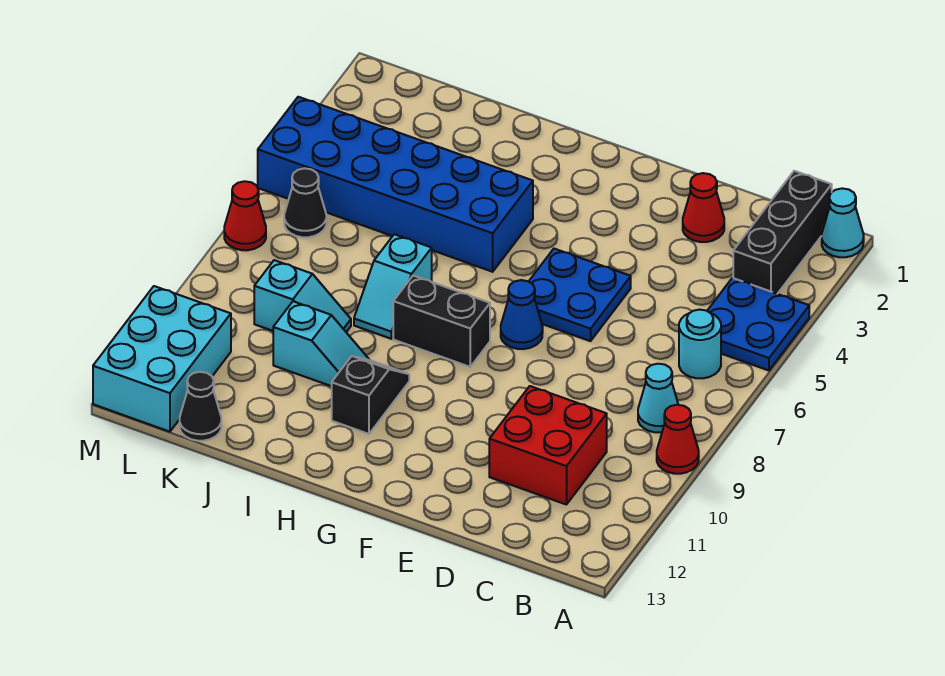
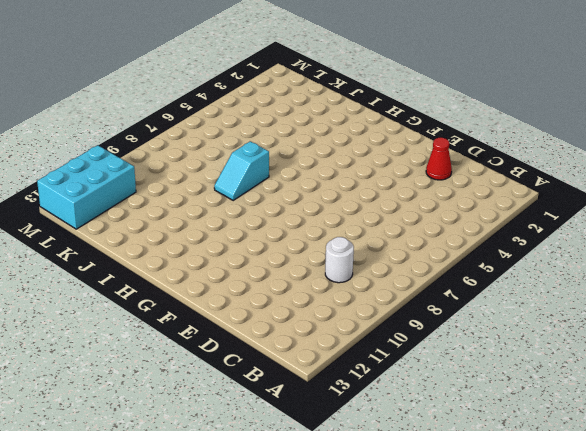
white 1x1 round brick [325,237,354,283] -> none
none -> cyan 1x1 cone [822,188,864,257]
none -> blue 2x2 plate [707,278,809,370]
none -> red 1x1 cone [657,405,699,474]

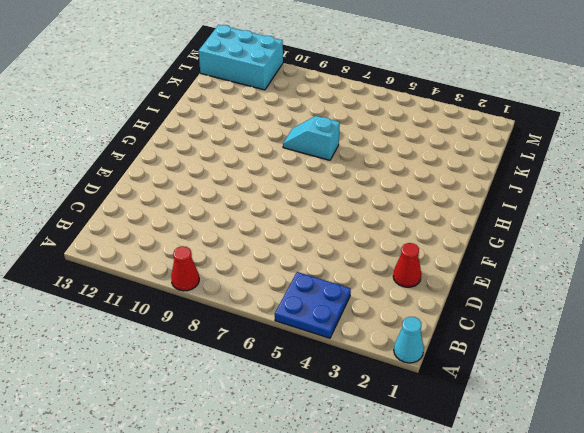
none -> black 1x3 brick [733,171,832,294]
none -> cyan 1x1 round brick [679,310,721,378]
none -> cyan 1x1 cone [638,364,678,432]

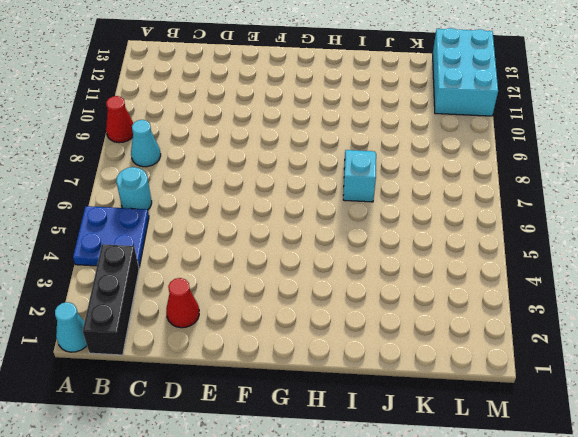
none -> red 2x2 brick [489,386,607,505]
none -> blue 2x2 plate [529,249,631,341]
none -> blue 1x1 cone [501,280,543,349]

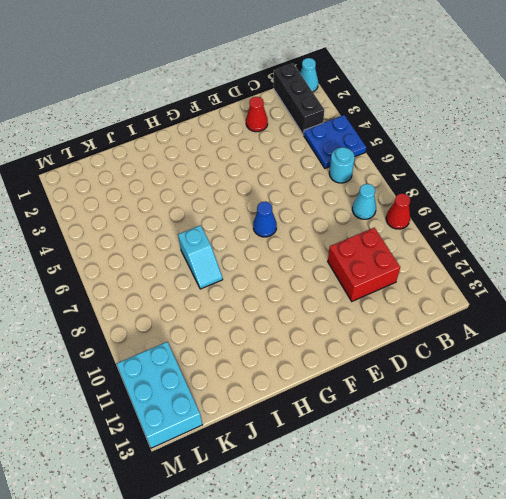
none -> blue 2x2 plate [529,249,631,341]
none -> black 1x2 brick [393,276,490,367]
none -> blue 2x6 brick [258,97,533,272]

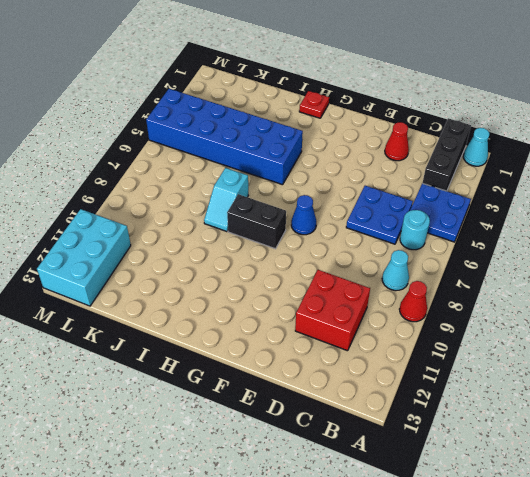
blue 2x2 plate [346,186,413,244] -> blue 2x2 plate moved to [529,249,631,341]
red 1x1 plate [299,91,329,118] -> none
none -> black 1x2 slope [332,356,409,434]
none -> cyan 1x2 slope [273,301,369,386]
none -> cyan 1x2 slope [254,260,351,332]

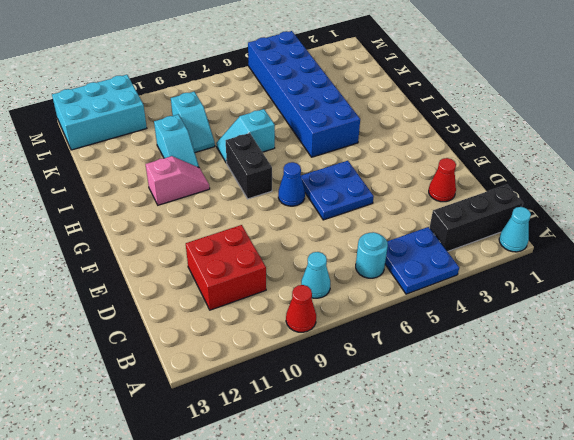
pink 1x2 slope [146,156,210,205] -> black 1x2 slope [332,356,409,434]
none -> black 1x1 cone [180,372,221,441]
none -> black 1x1 cone [284,168,326,237]
none -> red 1x1 cone [224,181,266,250]

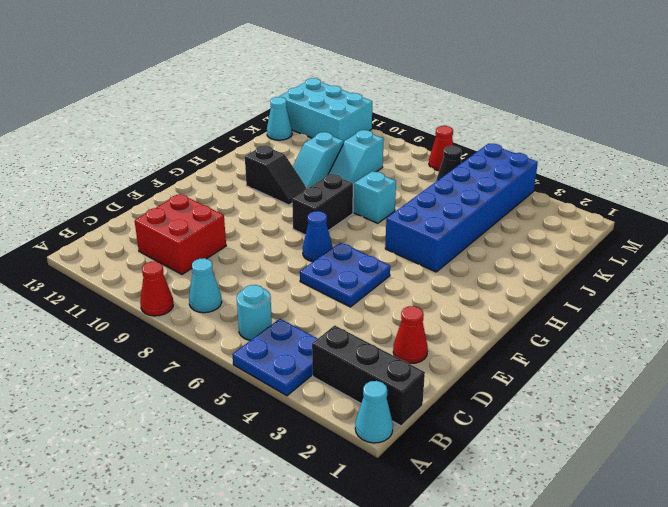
cyan 1x1 cone [267,97,292,140] -> black 1x1 cone [180,372,221,441]

